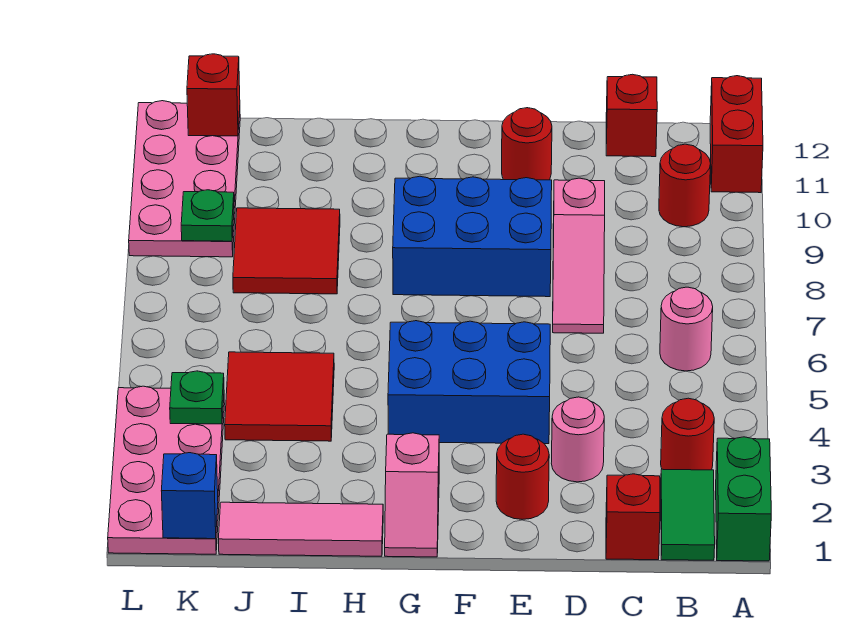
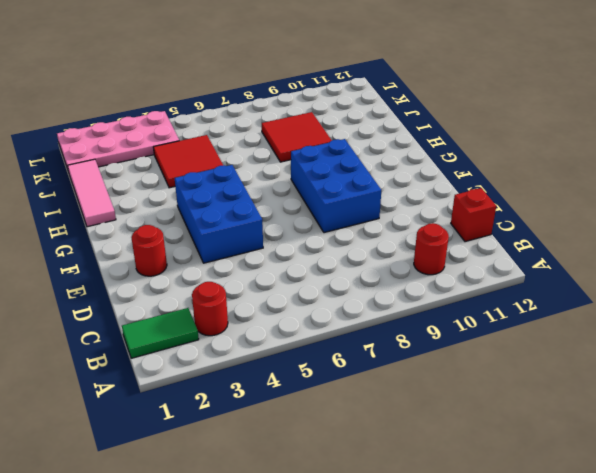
none -> green 1x2 brick [716,437,771,561]
none -> red 1x2 brick [710,76,763,193]
none -> pink 1x1 round brick [660,287,713,371]

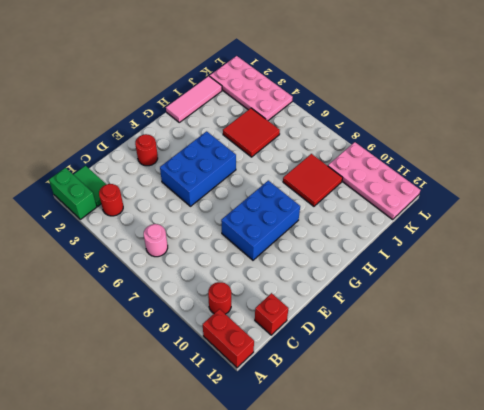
none -> red 1x1 brick [606,474,660,560]
none -> pink 1x1 round brick [551,397,604,482]
none -> pink 1x3 slope [553,178,605,333]

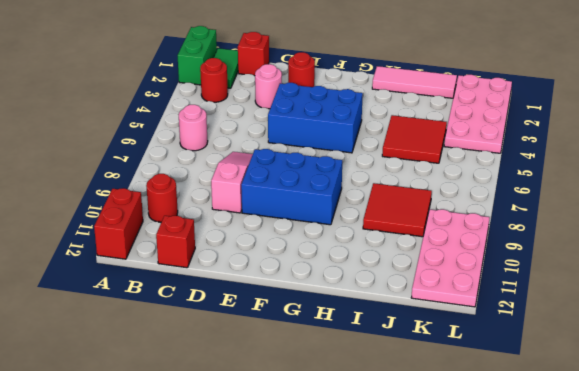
none -> red 1x1 round brick [502,108,552,180]
none -> pink 1x2 slope [385,433,439,557]
none -> blue 1x1 brick [162,453,218,539]

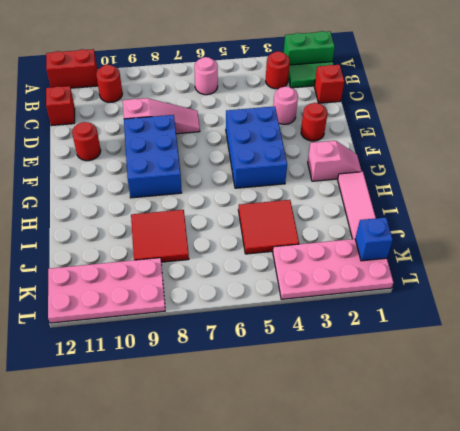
none -> green 1x1 plate [170,371,224,424]
none -> green 1x1 plate [181,190,234,241]
none -> red 1x1 brick [187,54,240,136]

